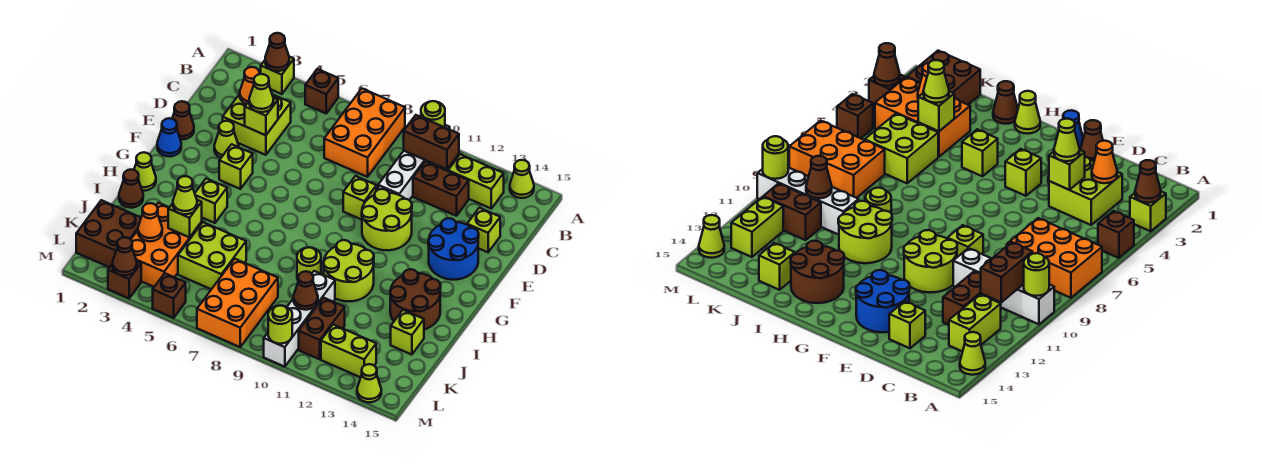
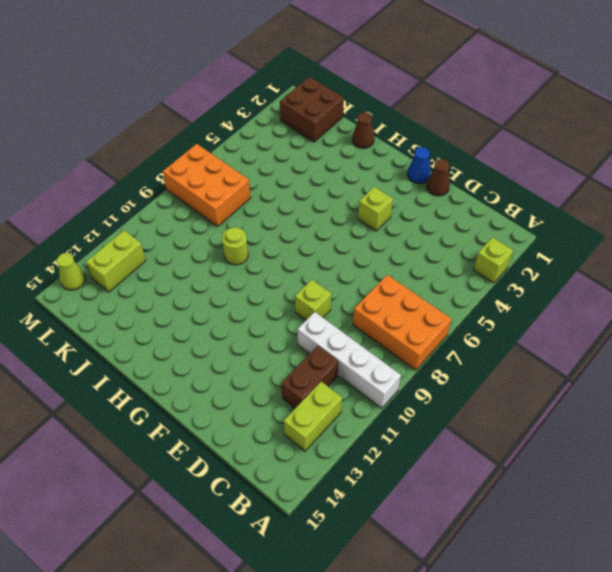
none -> brown 1x1 brick [305,69,338,113]
none -> lime 1x1 cone [510,160,534,198]
none -> lime 2x2 brick [223,94,291,155]
none -> lime 1x1 brick [467,208,500,252]

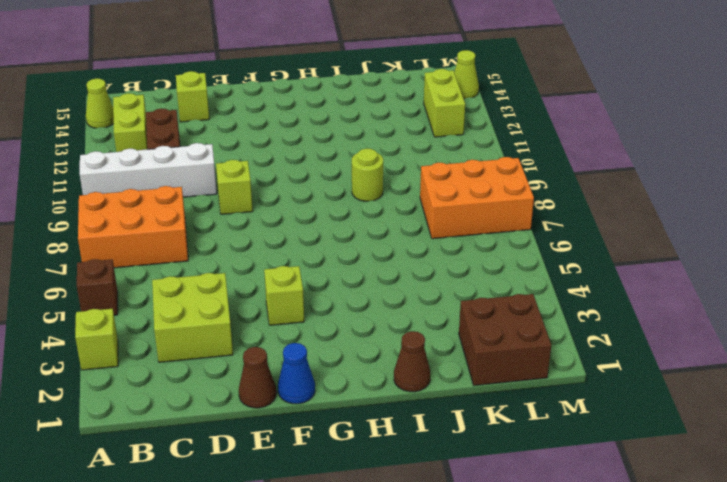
none -> lime 1x1 cone [214,121,239,158]
none -> lime 2x2 round brick [362,189,412,250]
none -> blue 2x2 round brick [428,218,479,280]
none -> lime 1x1 cone [134,152,156,191]

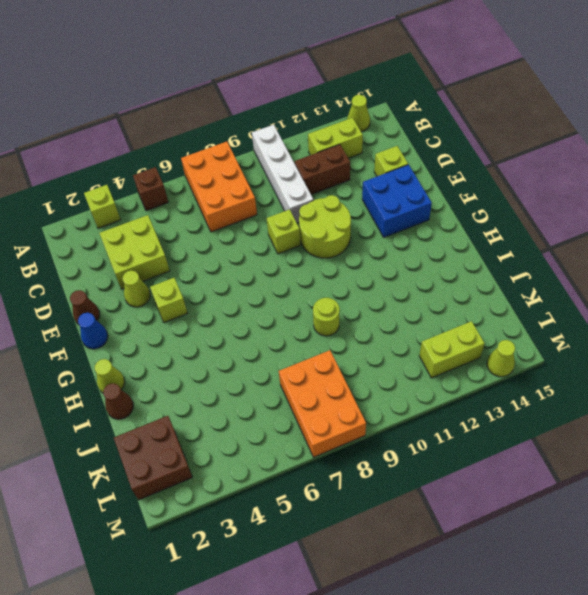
blue 2x2 brick [362,165,432,237] -> blue 2x2 round brick [428,218,479,280]
none -> lime 1x1 brick [195,178,227,223]
none -> lime 2x2 round brick [324,240,374,301]
none -> brown 2x2 round brick [390,269,441,329]
none -> orange 2x3 brick [131,203,202,287]

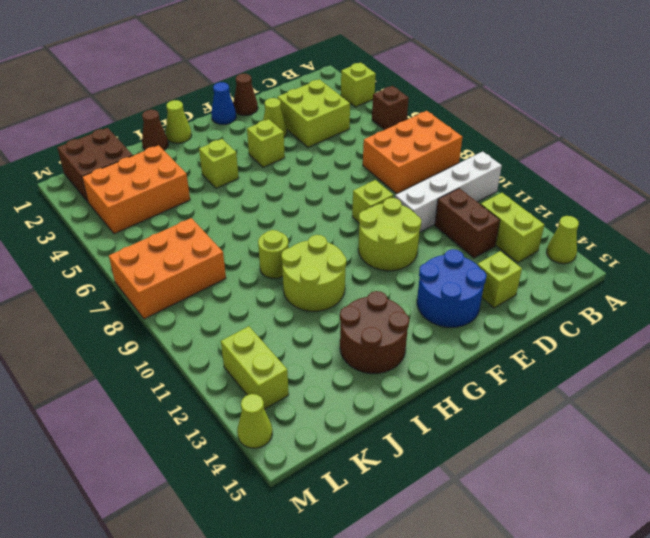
none -> lime 2x2 brick [178,222,246,289]
none -> white 1x4 brick [264,271,335,367]
none -> lime 1x1 brick [391,310,424,355]
none -> brown 1x2 brick [299,298,345,359]

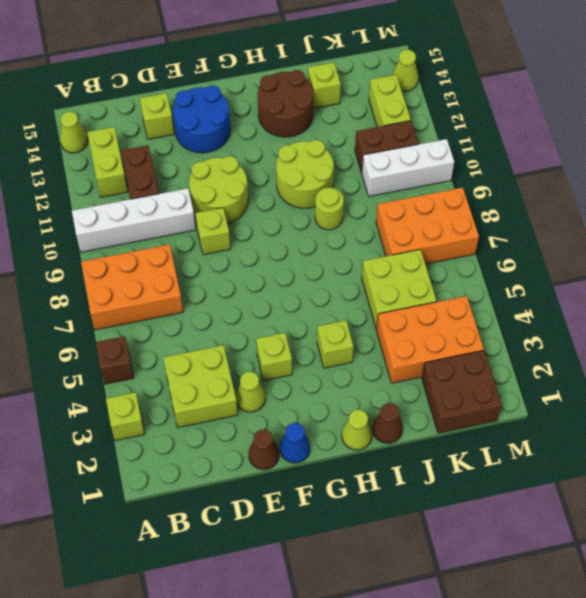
white 1x3 brick [362,139,454,196] -> white 1x4 brick [264,271,335,367]
none -> brown 1x1 brick [108,261,141,298]
none -> brown 1x1 brick [153,273,186,318]
none -> brown 1x1 cone [265,33,289,71]
none -> lime 1x1 round brick [421,101,445,127]

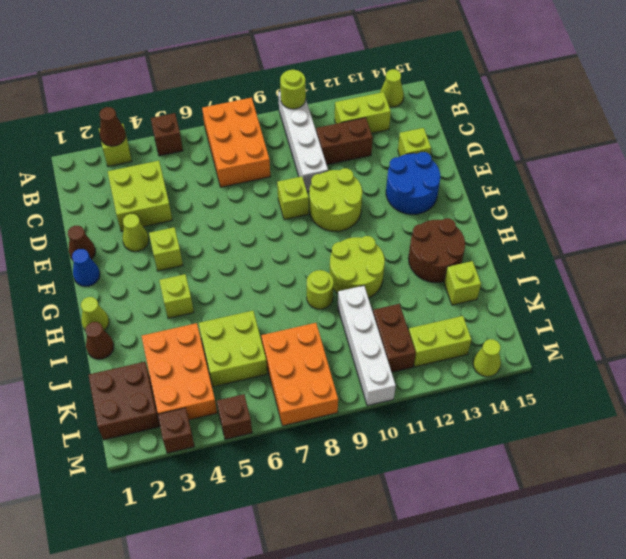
none -> brown 1x2 brick [404,115,459,169]
none -> orange 1x1 cone [240,67,260,104]
none -> lime 1x1 brick [245,98,278,135]
none -> lime 1x1 brick [168,200,202,237]

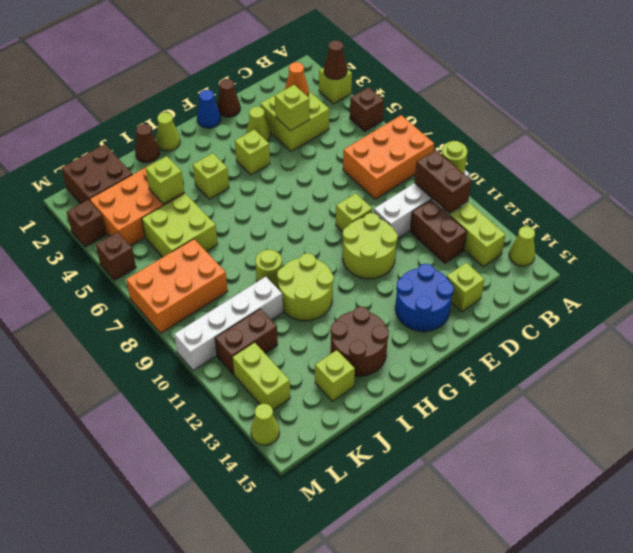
none -> orange 1x1 cone [138,203,162,241]
none -> brown 1x1 cone [294,271,318,310]
none -> brown 1x1 cone [113,237,137,275]
none -> lime 1x1 round brick [268,305,292,344]

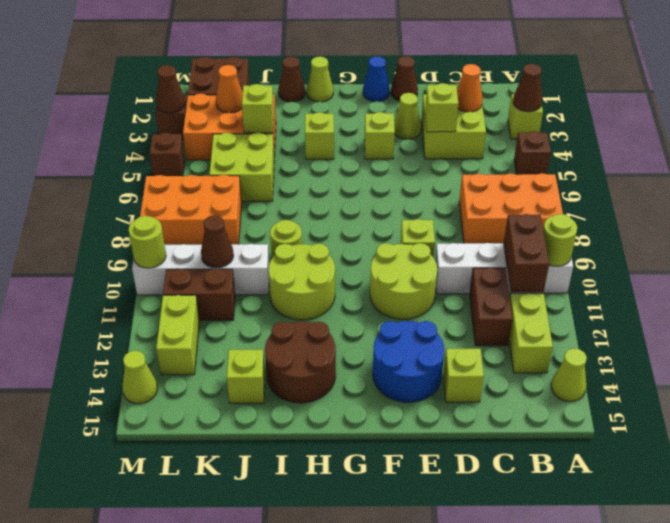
none -> lime 1x1 cone [249,74,274,112]
none -> lime 1x1 cone [173,176,197,214]

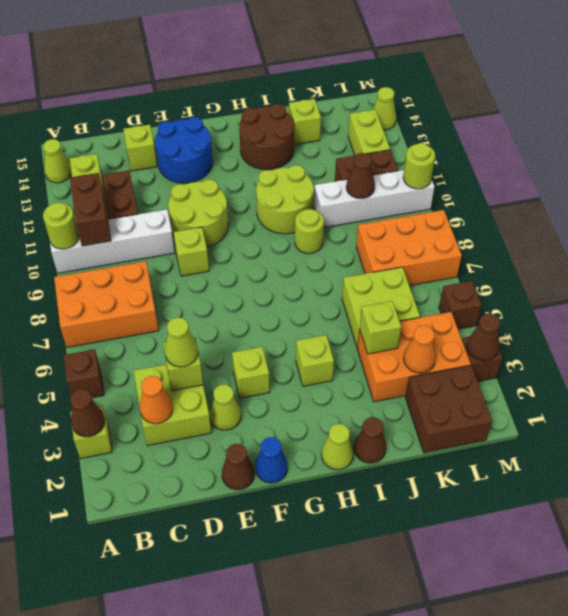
none -> lime 1x1 cone [173,176,197,214]

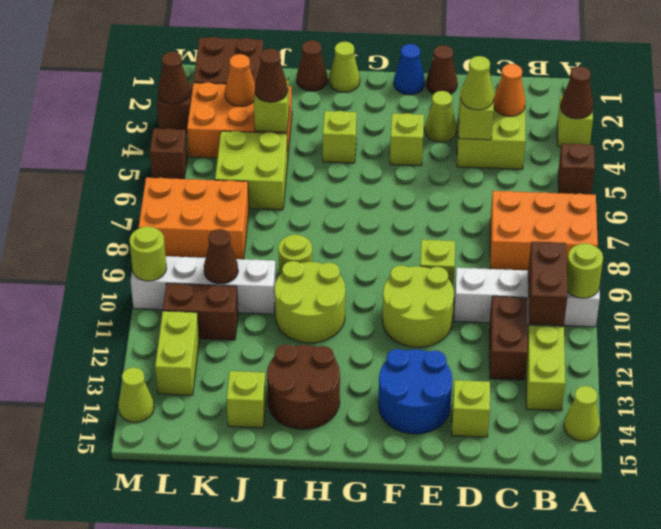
brown 1x1 cone [255,49,288,102] -> lime 1x1 cone [173,176,197,214]

